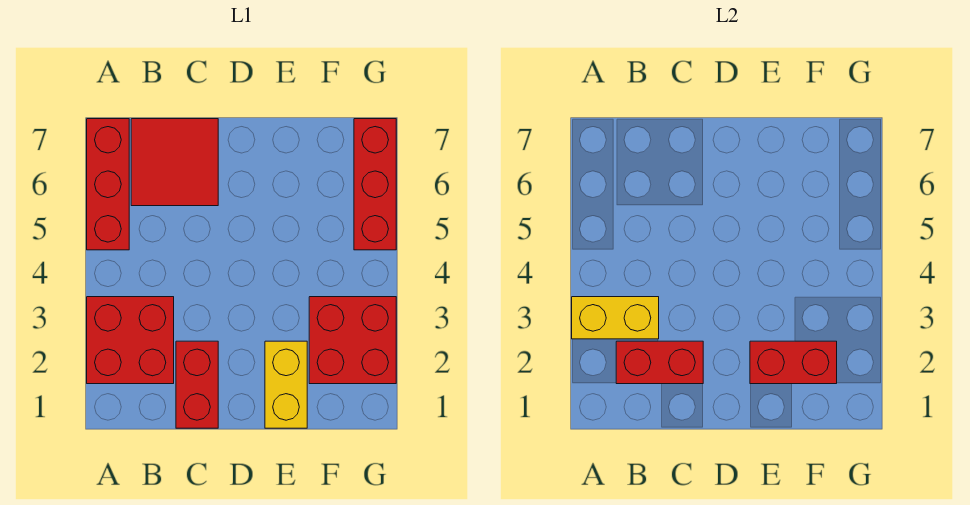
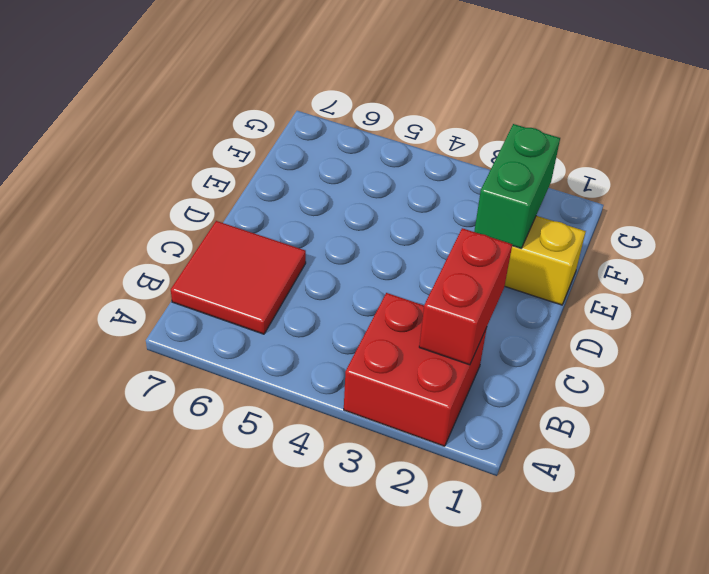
green 1x2 brick [474,124,560,248] -> red 1x2 brick [750,341,837,384]
none -> red 1x3 brick [87,119,129,250]
none -> red 1x2 brick [176,341,218,428]

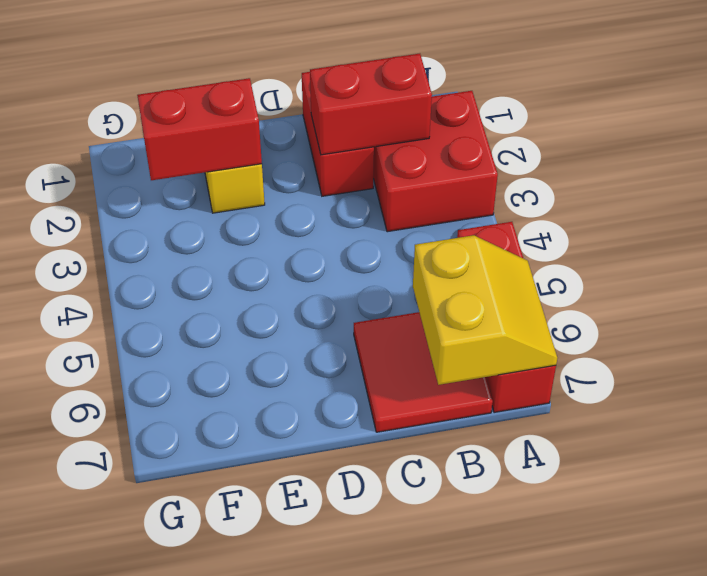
yellow 2x2 slope [413,235,557,385] -> none
none -> red 2x2 brick [309,297,396,384]
none -> red 1x3 brick [354,119,396,250]

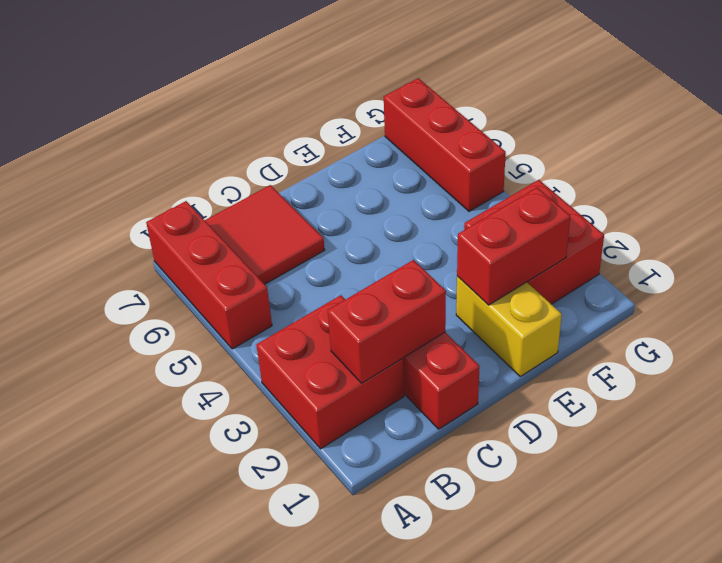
none -> yellow 1x2 brick [572,297,659,339]

